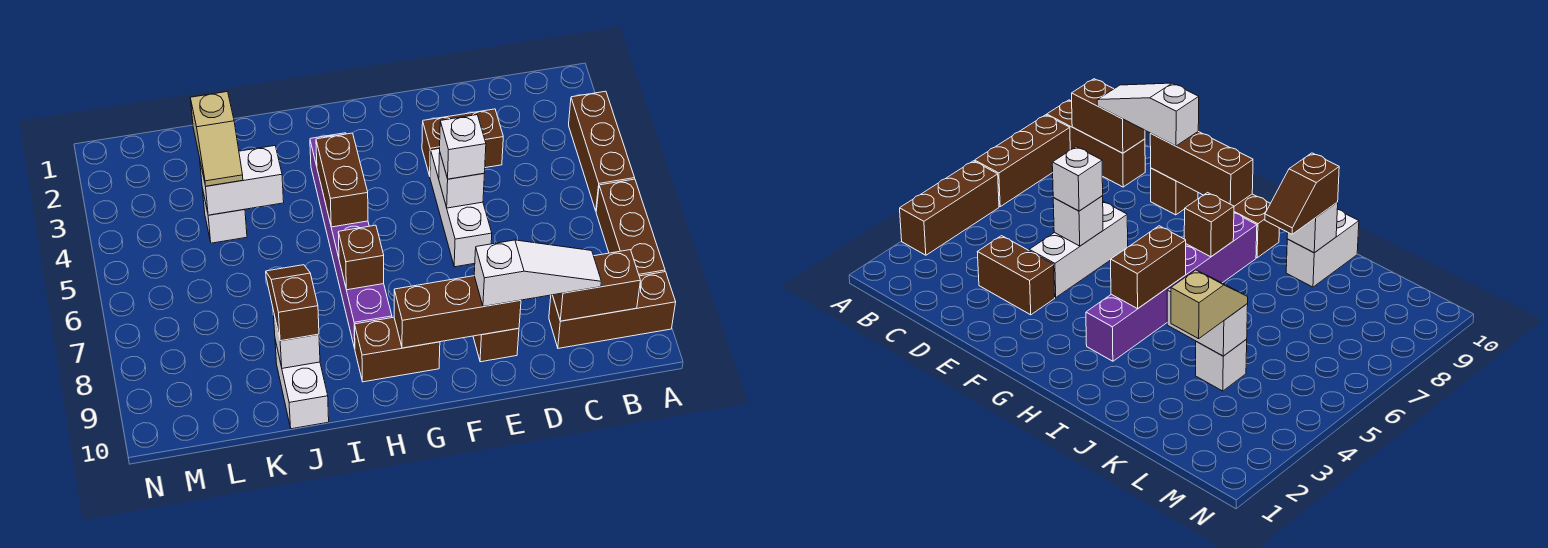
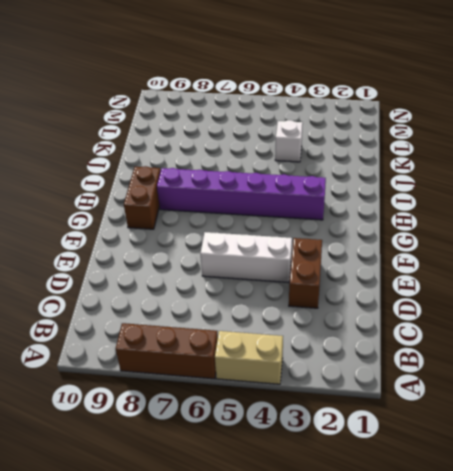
tan 1x2 brick [215,331,283,384] -> brown 1x3 brick [569,91,635,211]
none -> brown 1x3 brick [549,272,676,348]
none -> brown 1x1 brick [473,328,519,362]
none -> white 1x2 brick [275,340,329,429]

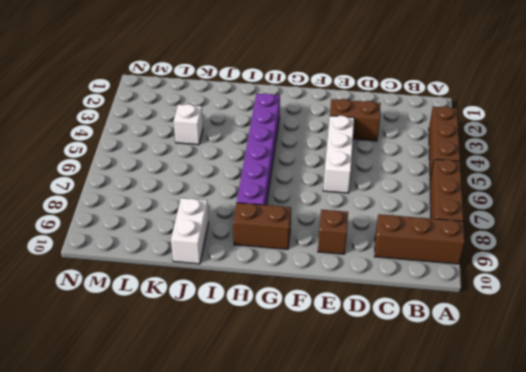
none -> brown 1x2 brick [553,250,640,321]
none -> white 1x1 brick [439,153,484,208]
none -> brown 1x3 brick [394,276,521,348]

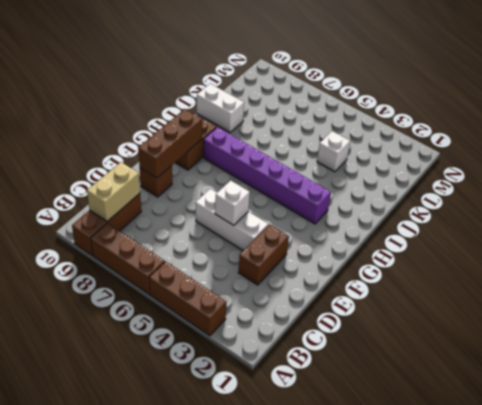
tan 1x2 brick [87,162,140,221] -> brown 1x2 brick [553,250,640,321]
none -> brown 1x2 brick [316,133,368,227]
none -> brown 1x1 brick [338,225,384,290]
none -> white 1x2 brick [200,146,284,215]

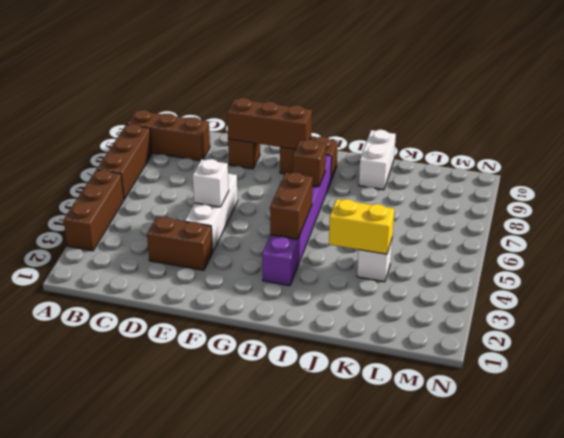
yellow 1x2 brick [329,199,395,254] -> white 1x2 brick [200,146,284,215]
none -> brown 1x2 brick [553,250,640,321]
none -> white 1x1 brick [273,311,320,368]
none -> white 1x3 slope [474,240,601,307]

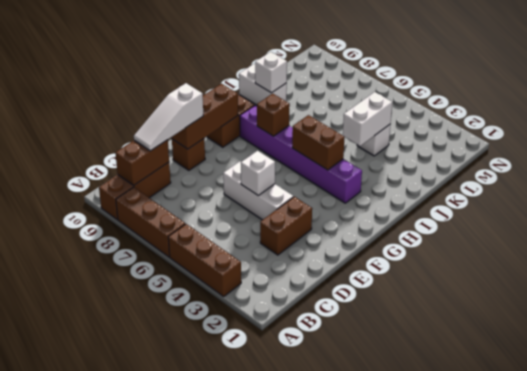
none -> white 1x1 brick [440,115,486,179]
none -> brown 1x2 slope [266,265,319,341]
none -> tan 1x2 slope [191,92,243,186]

